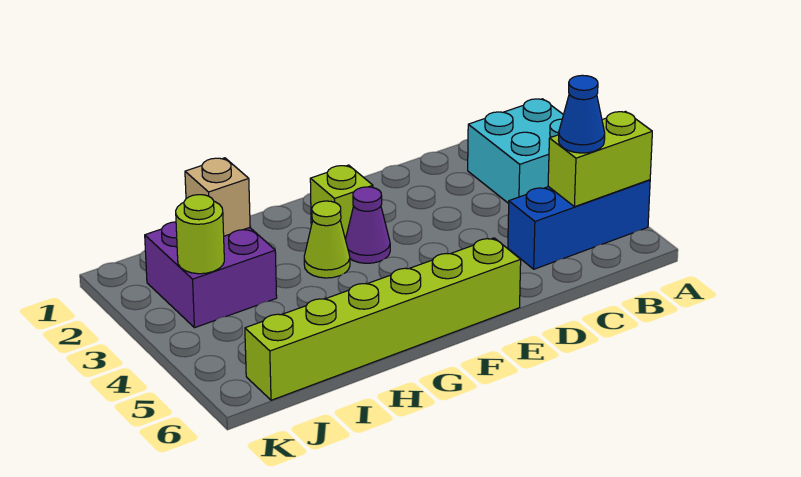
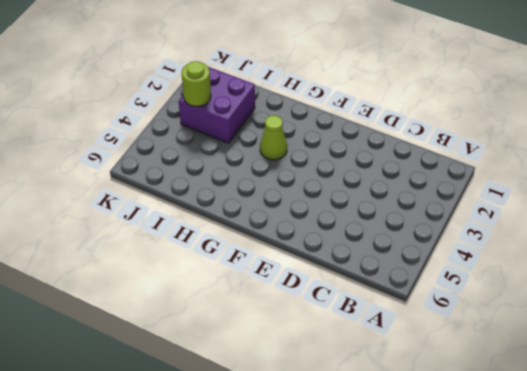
none -> cyan 2x2 brick [468,99,563,204]
none -> blue 1x3 brick [508,180,650,269]

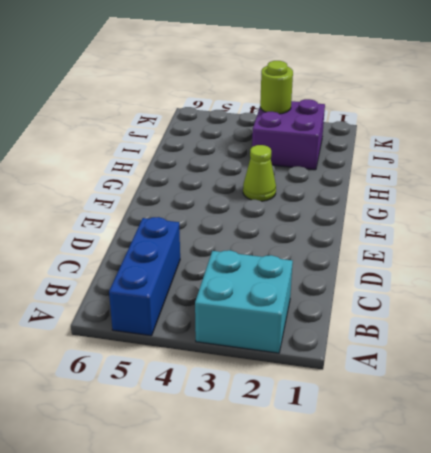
none -> lime 1x6 brick [245,238,521,400]
none -> lime 1x1 brick [310,165,373,239]

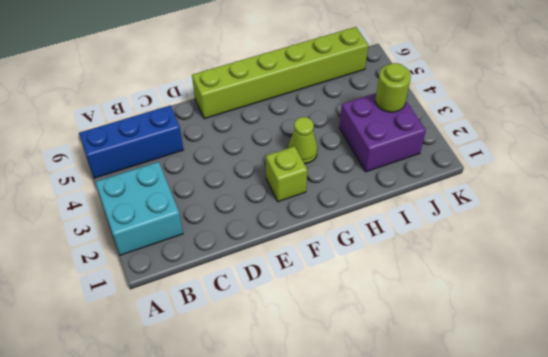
none -> purple 1x1 cone [345,187,390,263]
none -> lime 1x2 brick [548,112,652,207]

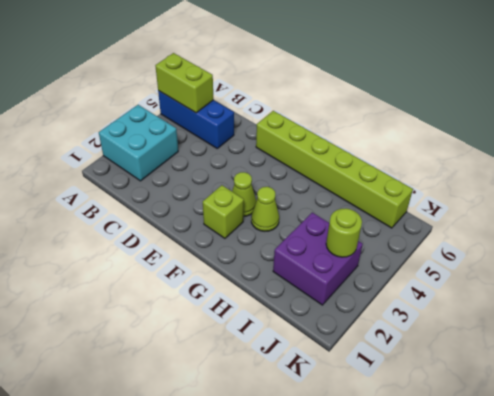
lime 1x1 cone [232,172,256,216] -> purple 1x1 cone [345,187,390,263]
none -> tan 1x1 brick [185,158,250,236]
none -> blue 1x1 cone [559,75,605,153]

